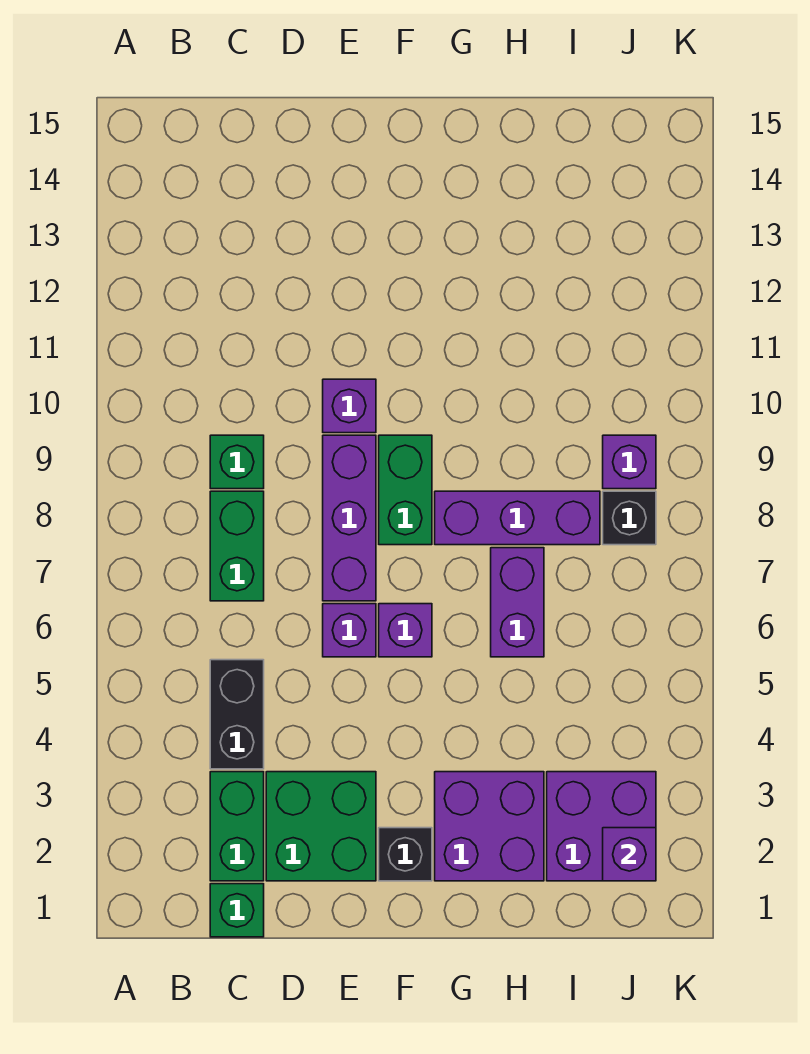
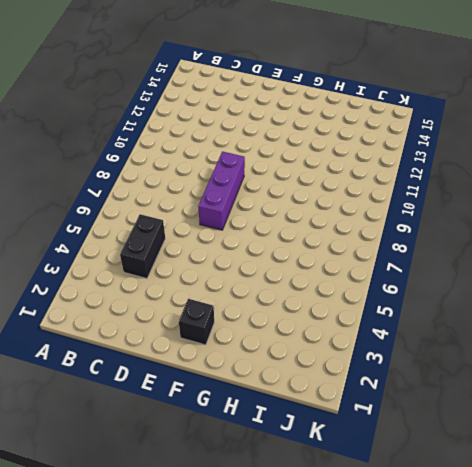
none -> green 1x1 brick [210,884,264,937]
none -> green 1x2 brick [210,772,264,881]
none -> green 1x2 brick [210,491,264,601]

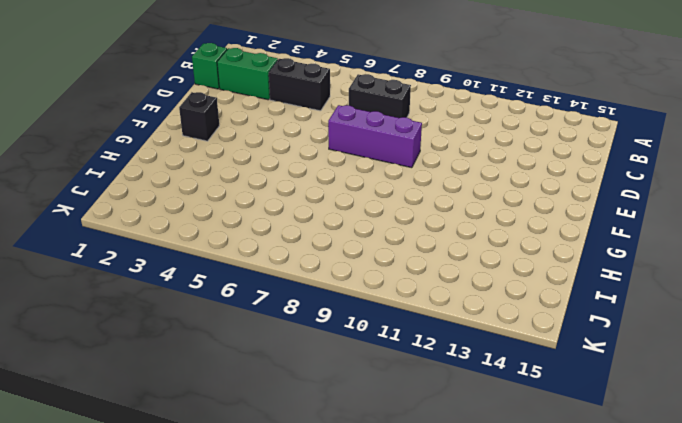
black 1x2 brick [349,74,411,118] -> green 1x2 brick [210,491,264,601]
none -> green 1x1 brick [210,435,264,489]
none -> green 2x2 brick [266,772,376,881]
none -> purple 1x1 brick [323,604,376,657]

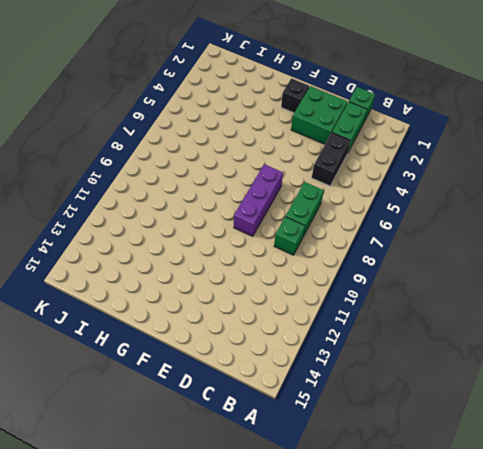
none -> purple 1x1 brick [323,604,376,657]
none -> purple 1x1 brick [323,379,376,433]
none -> purple 1x1 brick [379,604,432,657]

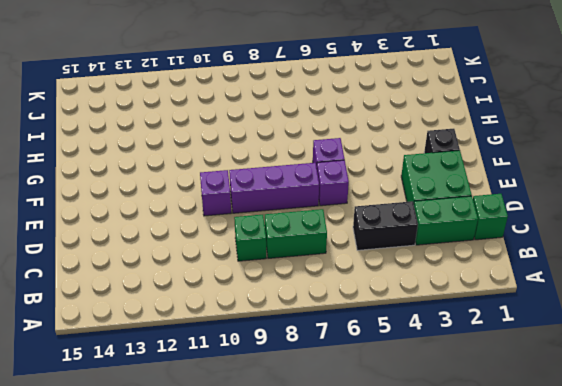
none -> green 1x2 brick [379,435,432,545]
none -> purple 2x2 brick [435,772,544,881]
none -> purple 1x3 brick [435,491,600,545]

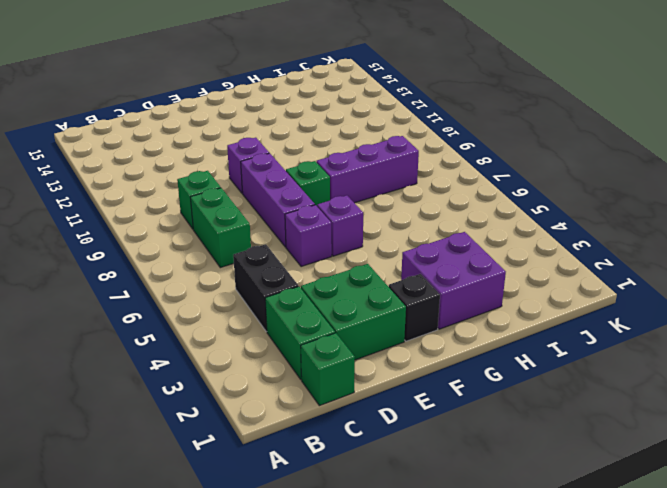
green 1x1 brick [286,161,330,206] -> green 1x2 brick [379,435,432,545]
none -> purple 1x2 brick [491,548,544,657]
none -> purple 2x2 brick [547,772,656,881]
none -> black 1x1 brick [603,491,656,545]

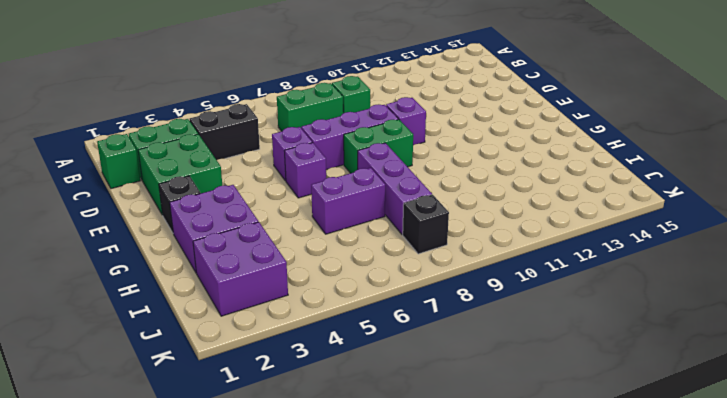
none -> purple 1x1 brick [603,435,656,489]
none -> purple 1x1 brick [603,828,656,881]

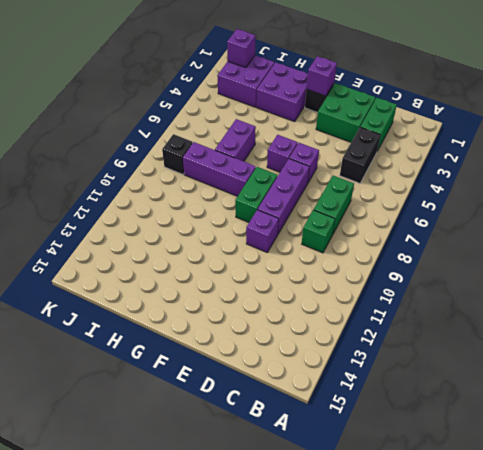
purple 1x1 brick [307,56,337,96] -> purple 1x1 brick moved to [603,435,656,489]
none -> green 1x1 brick [210,884,264,937]

